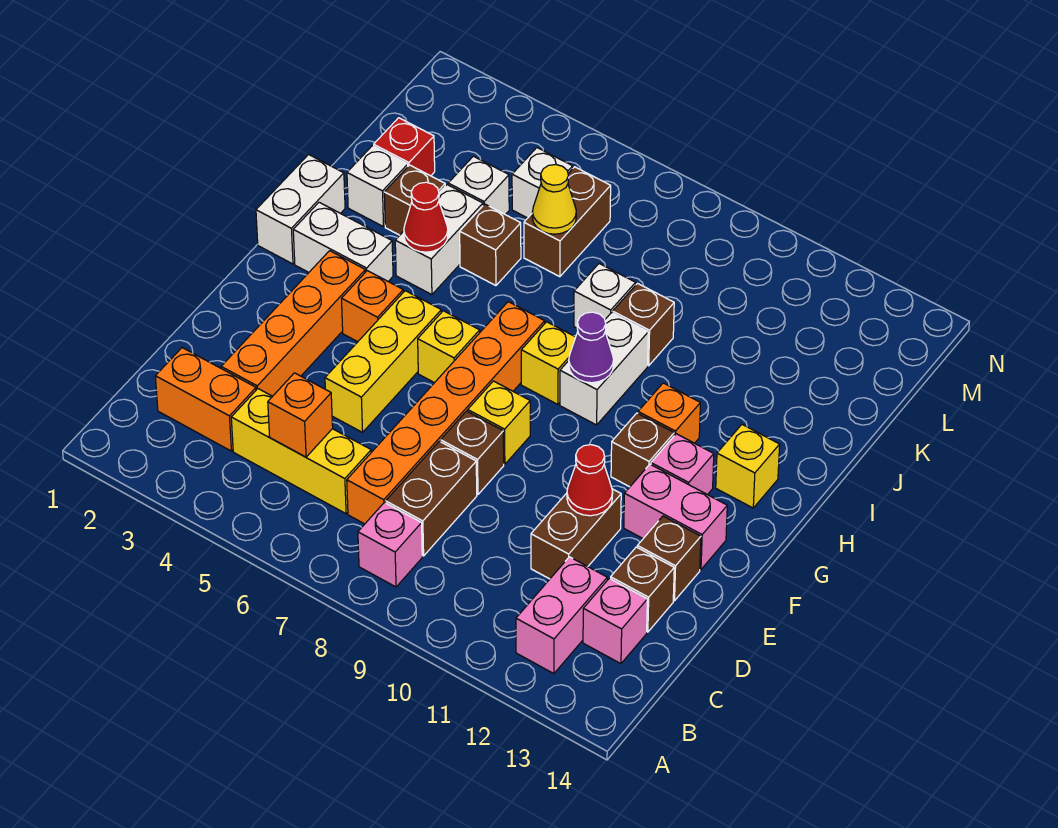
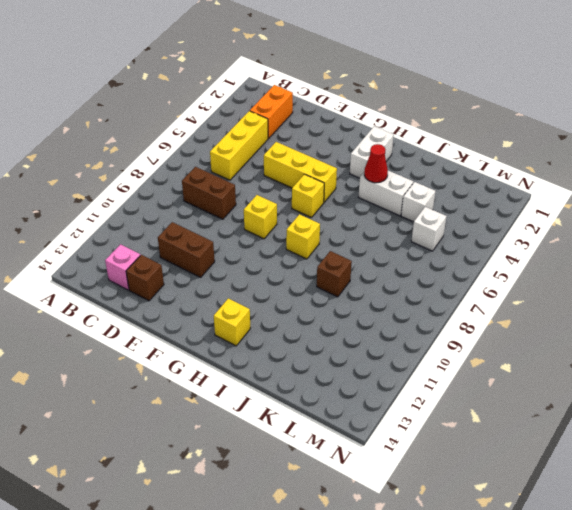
none -> pink 1x1 brick [358,503,422,587]
none -> pink 1x2 brick [516,557,607,674]
none -> orange 1x6 brick [347,302,545,524]
none -> orange 1x4 brick [221,251,365,396]

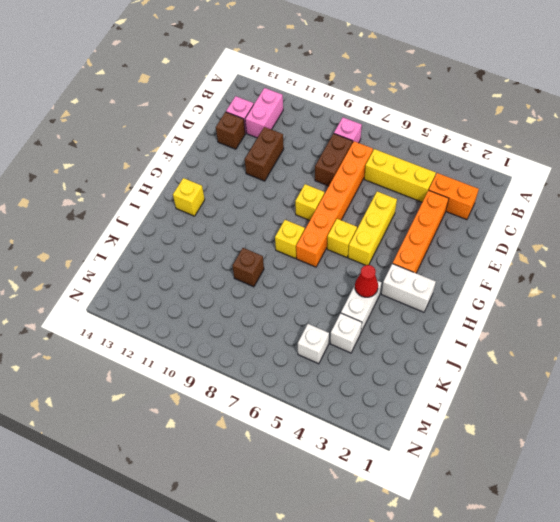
none -> brown 1x1 brick [441,411,504,495]
none -> brown 1x1 brick [637,516,701,601]
none -> pink 1x2 brick [624,464,727,570]
none -> orange 1x1 brick [342,271,403,342]

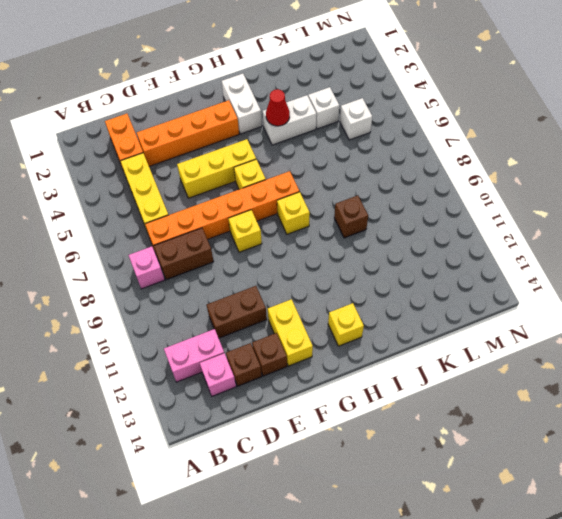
yellow 1x2 brick [268,299,313,366] -> pink 1x2 brick [624,464,727,570]
none -> brown 1x1 brick [441,411,504,495]
none -> orange 1x1 brick [342,271,403,342]
none -> brown 1x1 brick [611,413,674,487]
none -> pink 1x1 brick [651,434,714,495]

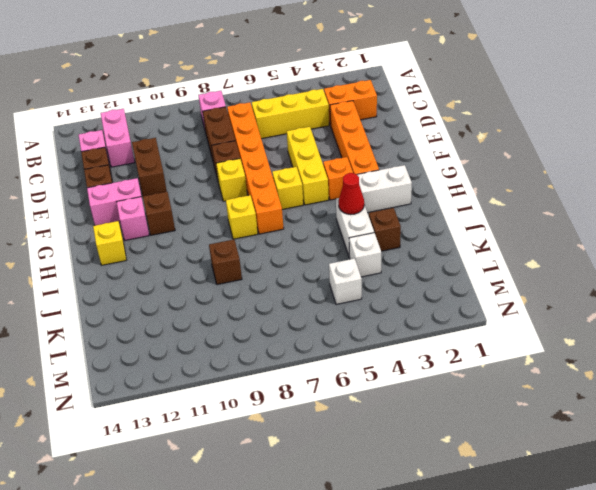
none -> white 1x2 brick [256,155,345,264]
none -> white 1x2 brick [560,313,648,425]
none -> orange 1x1 brick [638,383,700,443]
none -> white 1x1 brick [347,146,408,227]

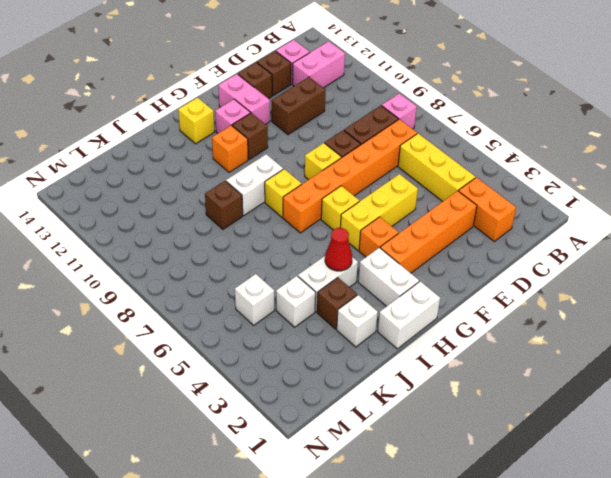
none -> brown 1x1 brick [460,204,521,286]
none -> white 1x1 brick [574,264,636,328]
none -> red 1x1 brick [374,118,435,176]
none -> brown 1x2 brick [524,167,611,277]

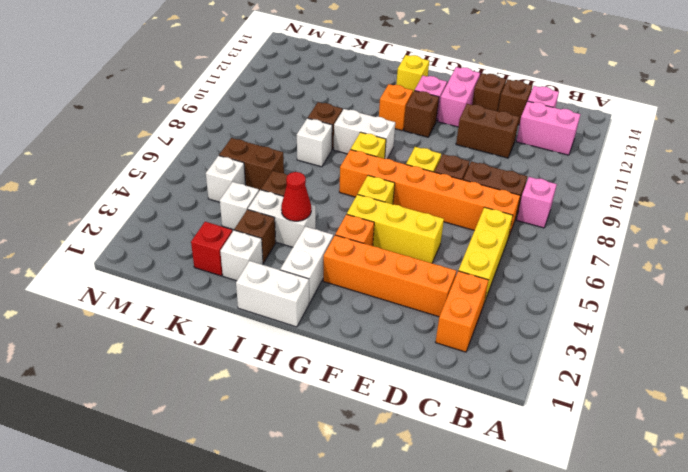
none -> orange 1x1 brick [268,373,333,457]
none -> red 1x1 cone [567,445,613,516]
none -> purple 1x1 cone [569,312,614,383]
none -> yellow 1x1 cone [532,165,576,234]

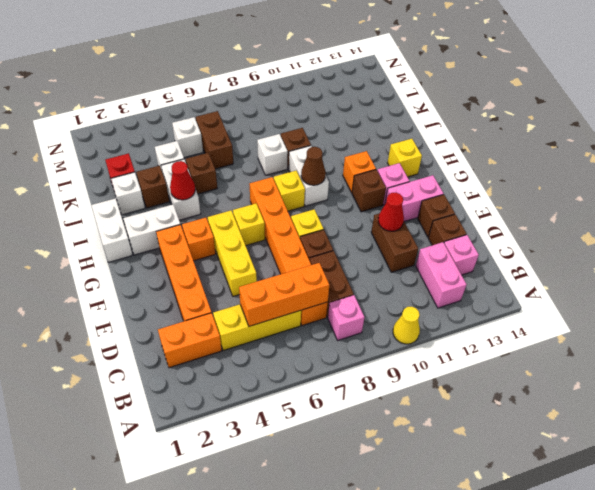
yellow 1x1 cone [393,307,420,344] -> yellow 1x1 cone moved to [532,165,576,234]
orange 1x3 brick [239,263,329,326] -> orange 1x1 brick [268,373,333,457]
brown 1x1 cone [301,147,326,185] -> purple 1x1 cone [569,312,614,383]

